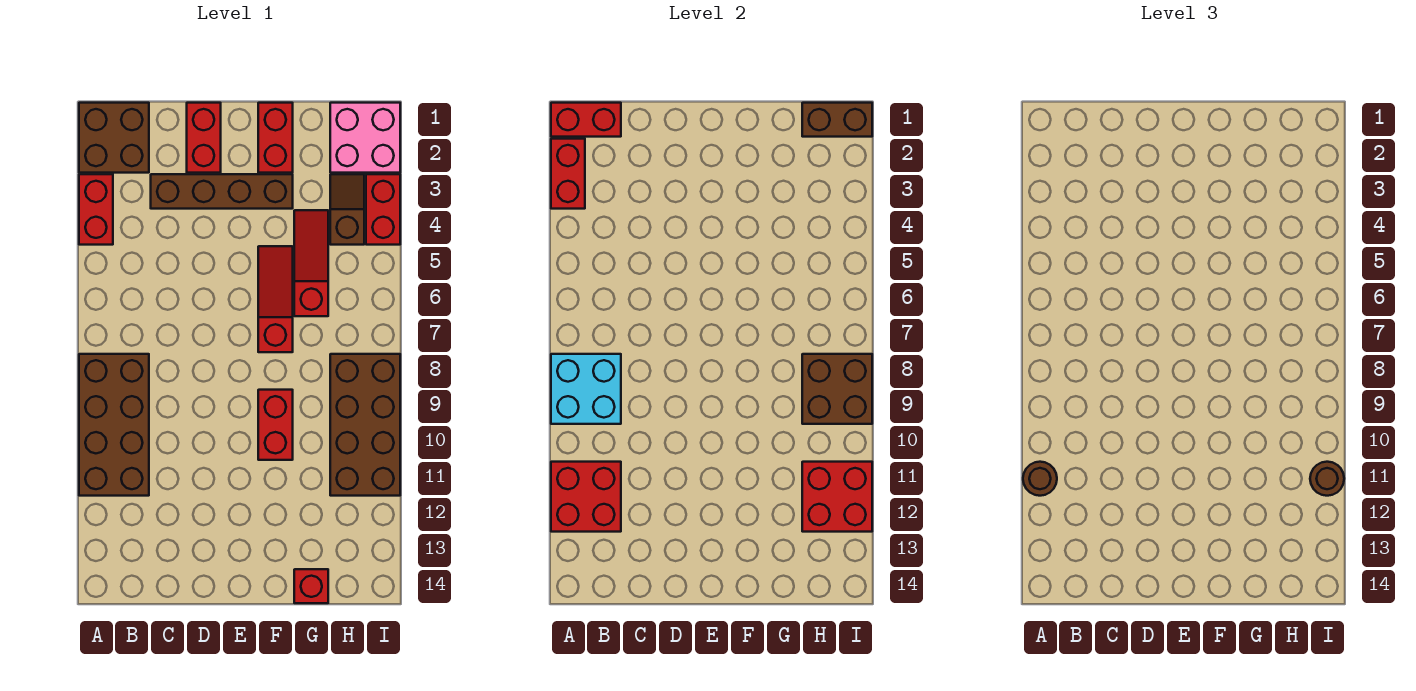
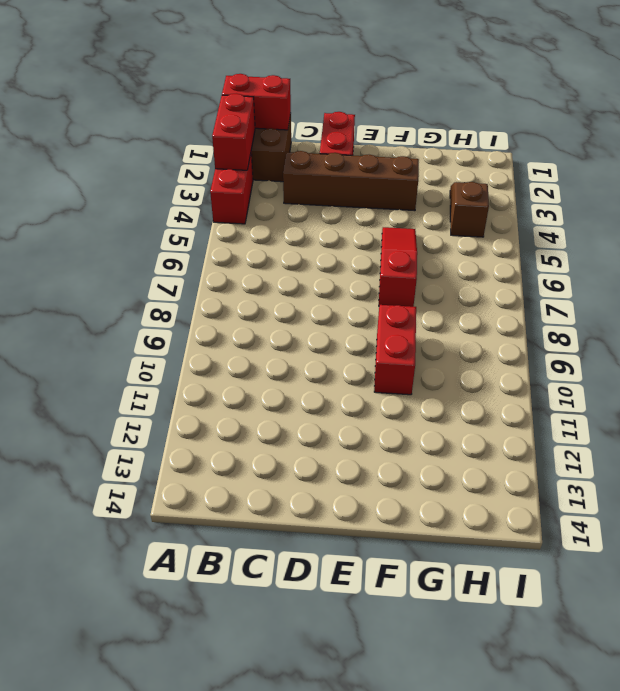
none -> brown 2x4 brick [79,354,149,496]
none -> red 1x2 brick [258,103,293,173]
none -> red 1x3 slope [294,210,328,316]

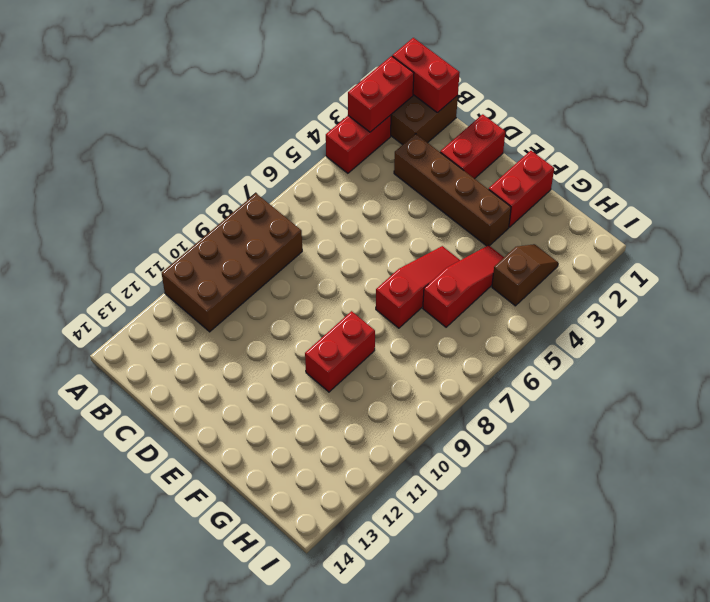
none -> red 1x1 brick [294,569,328,603]
none -> pink 2x2 brick [330,103,400,173]
none -> brown 2x4 brick [330,354,400,496]

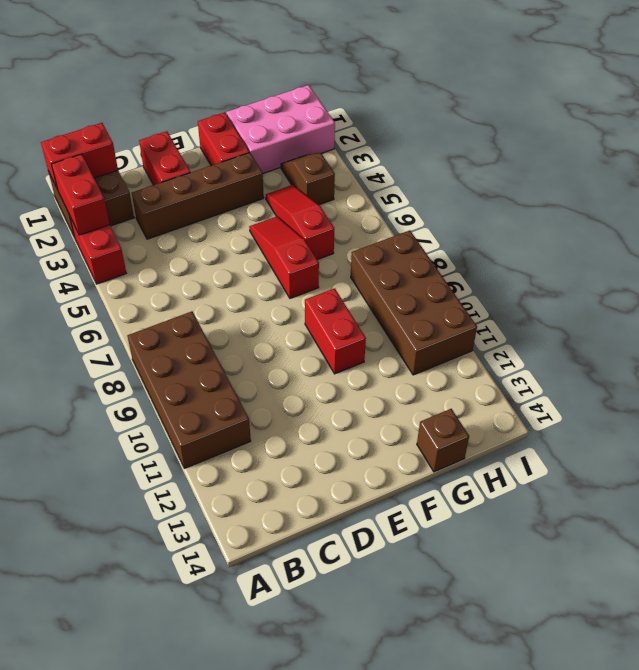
pink 2x3 brick [226,85,335,173] -> pink 2x2 brick [330,103,400,173]
brown 1x1 brick [417,409,469,472] -> red 1x1 brick [294,569,328,603]
none -> red 1x2 brick [366,174,400,245]
none -> cyan 2x2 brick [551,354,621,424]
none -> red 2x2 brick [551,462,621,532]

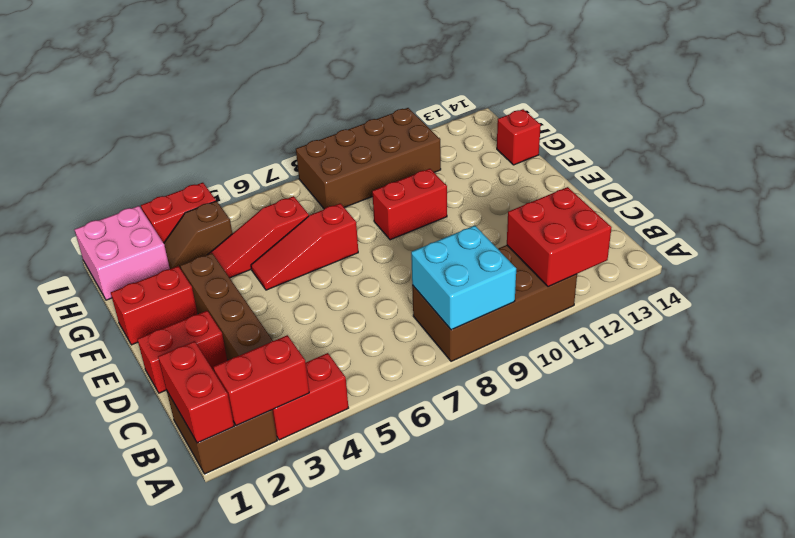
none -> brown 1x2 brick [802,103,872,137]
none -> brown 2x2 brick [802,354,872,424]
none -> red 2x2 brick [802,462,872,532]

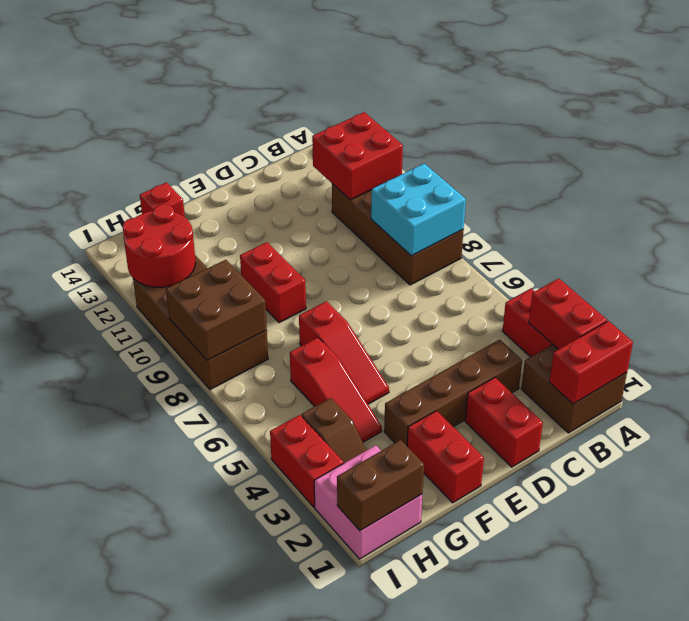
red 2x2 round brick [123,204,196,287] -> red 2x2 brick [802,462,872,532]
none -> brown 1x1 round brick [1023,462,1057,496]
none -> brown 1x1 round brick [1310,462,1344,496]

